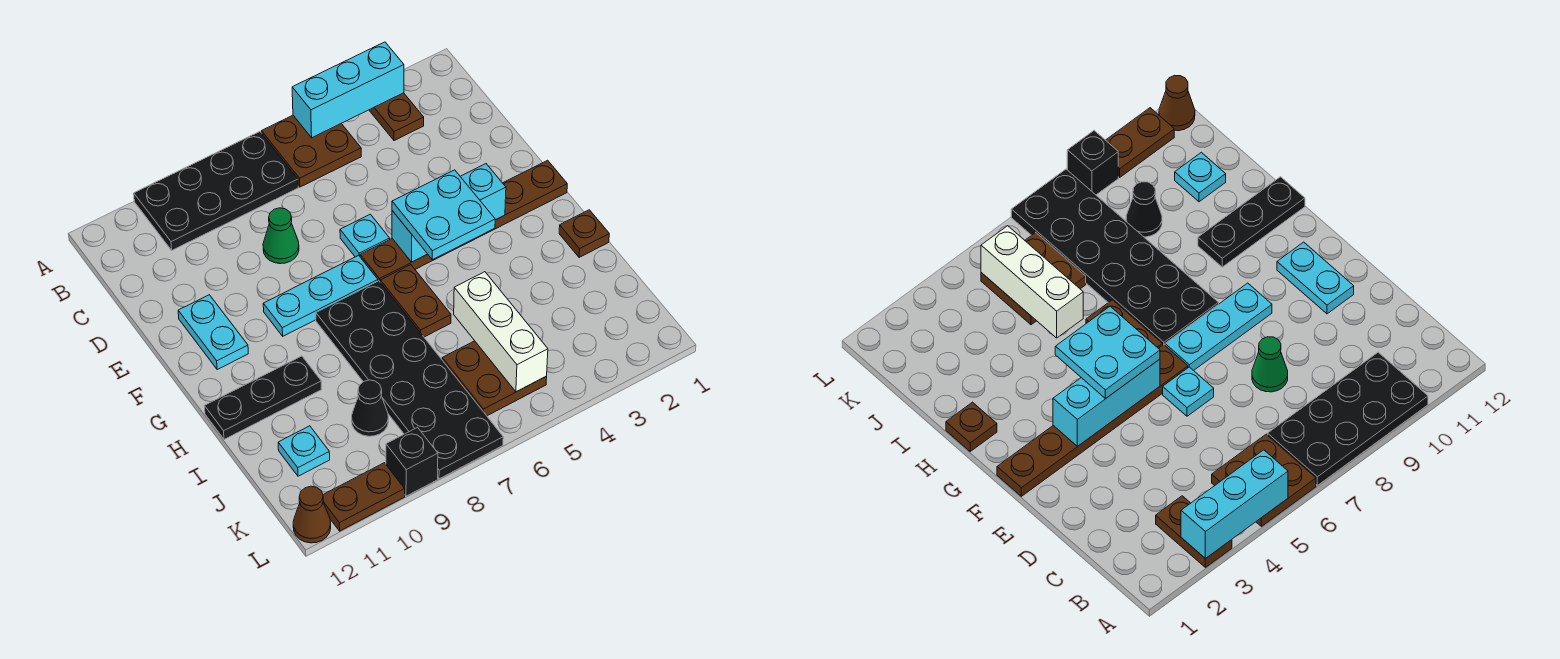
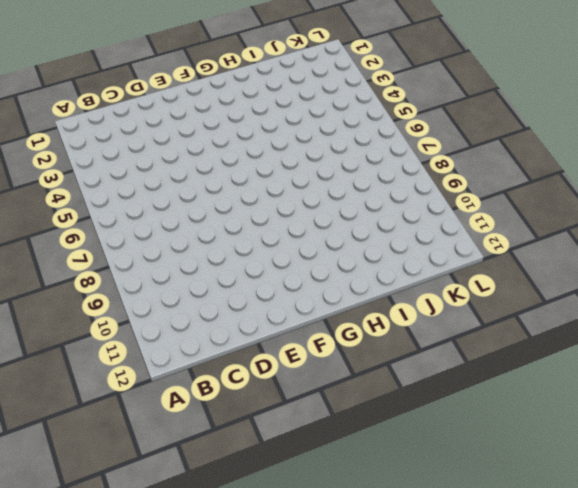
none -> brown 1x2 plate [369,93,424,141]
none -> brown 2x2 plate [262,115,361,187]
none -> black 2x4 plate [134,132,298,250]

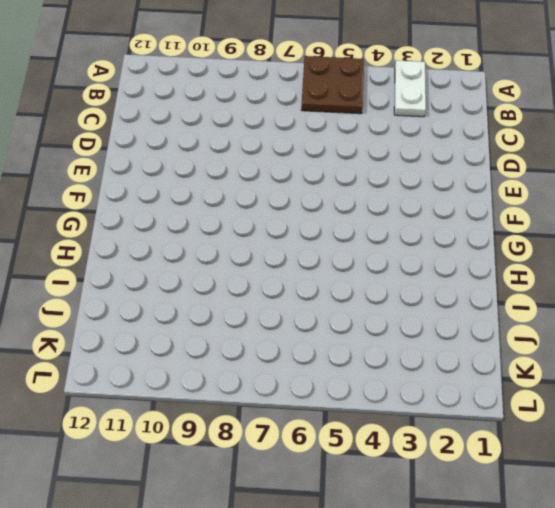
white 1x2 plate [394,60,426,117] -> brown 1x2 plate [369,93,424,141]
none -> black 2x4 plate [134,132,298,250]
none -> green 1x1 cone [263,208,299,264]
none -> cyan 1x1 plate [340,214,390,257]

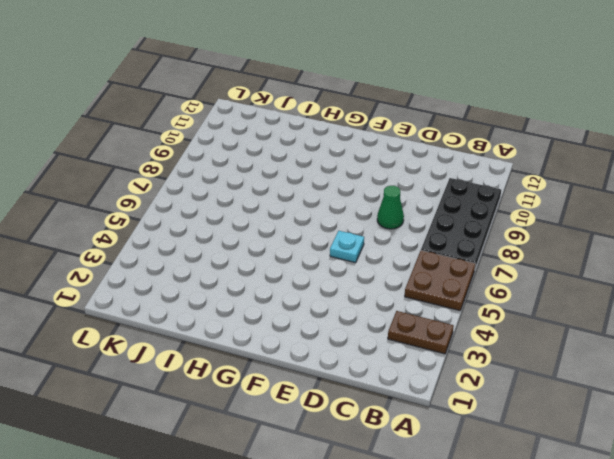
none -> cyan 1x2 plate [178,295,248,370]
none -> brown 1x6 plate [360,160,567,281]
none -> cyan 1x3 plate [263,255,378,336]

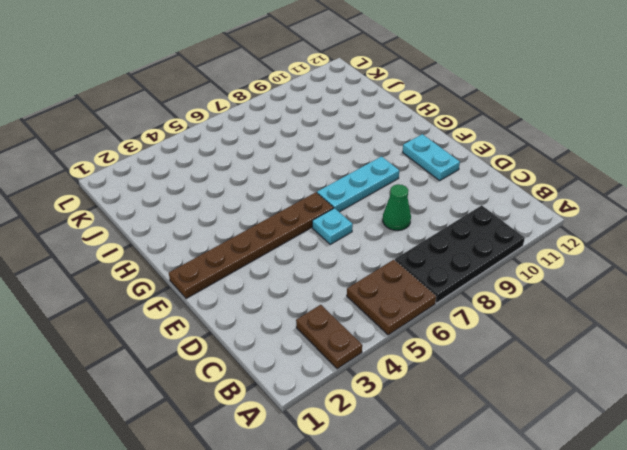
none -> brown 1x2 plate [380,265,451,337]
none -> black 2x6 plate [316,281,503,479]
none -> brown 1x1 plate [559,210,609,258]

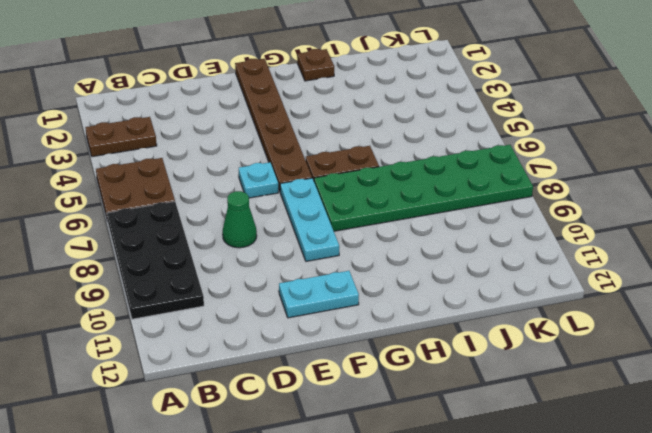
green 2x6 plate [314,145,533,231] -> black 2x6 plate [316,281,503,479]
none -> black 1x3 plate [205,356,321,439]
none -> brown 2x2 plate [442,341,547,416]
none -> black 1x1 cone [352,380,388,436]

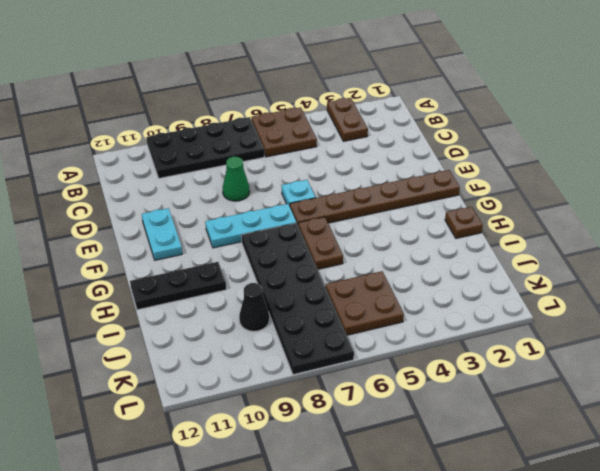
none -> cyan 1x1 plate [278,426,330,476]
none -> black 1x1 brick [386,428,438,496]
none -> brown 1x2 plate [323,463,405,531]

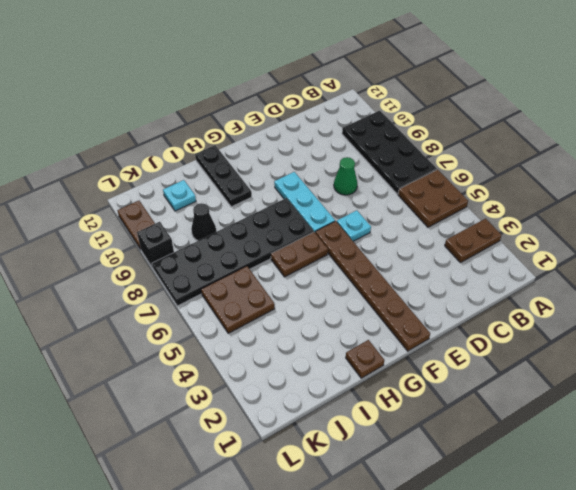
none -> cyan 1x2 plate [178,295,248,370]
none -> brown 1x1 cone [293,486,331,543]
none -> cyan 1x3 brick [292,42,404,138]

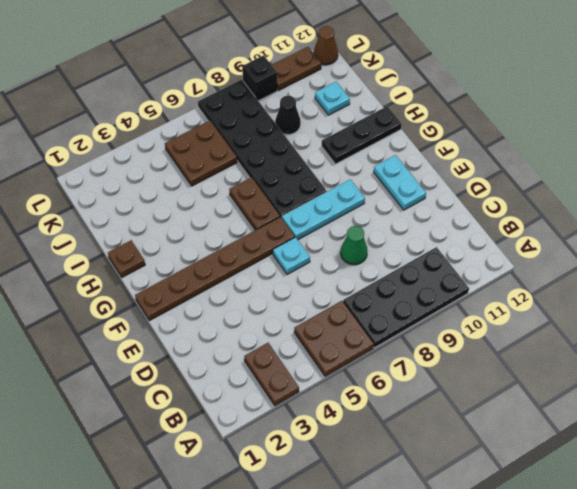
none -> cyan 1x3 brick [292,42,404,138]
none -> cyan 1x3 brick [392,164,506,262]
none -> white 1x3 brick [454,272,548,392]

